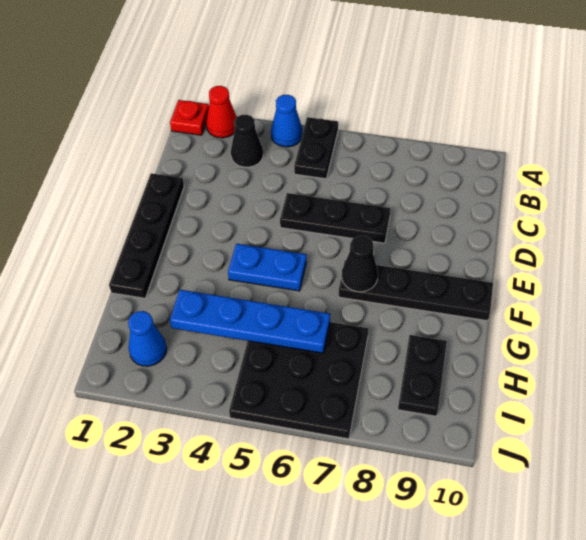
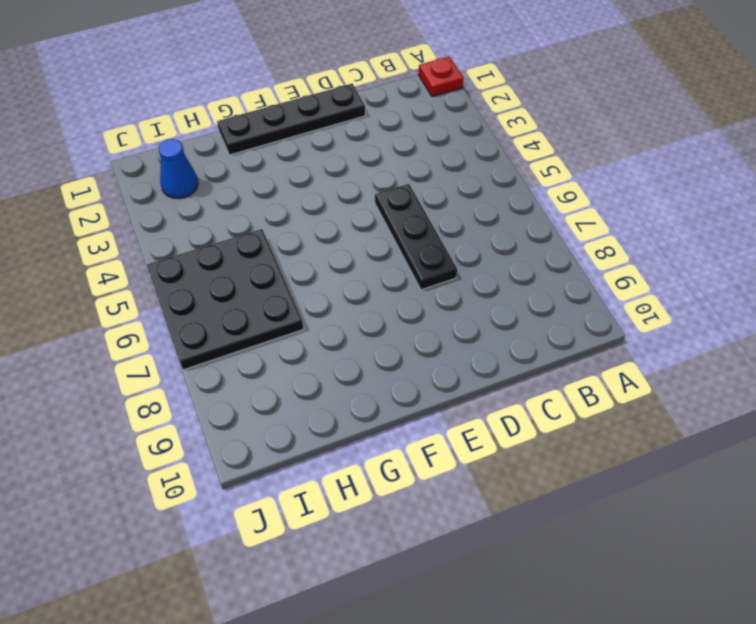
none -> red 1x1 cone [206,86,236,138]
none -> blue 1x1 cone [271,95,303,147]
none -> black 1x2 plate [294,117,338,179]

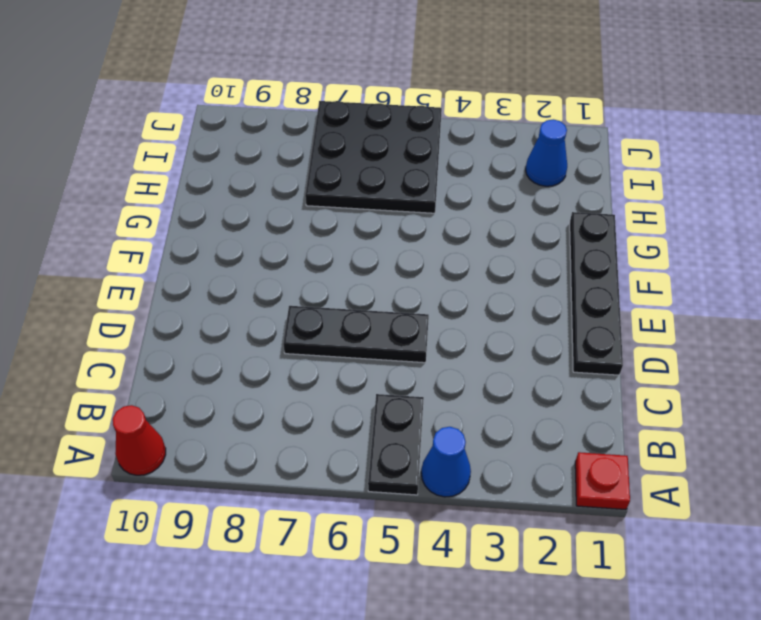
red 1x1 cone [113,405,166,475] -> red 1x1 cone moved to [206,86,236,138]
none -> black 1x1 cone [231,115,263,167]
none -> blue 1x2 plate [228,244,307,291]
none -> black 1x4 plate [339,260,493,321]

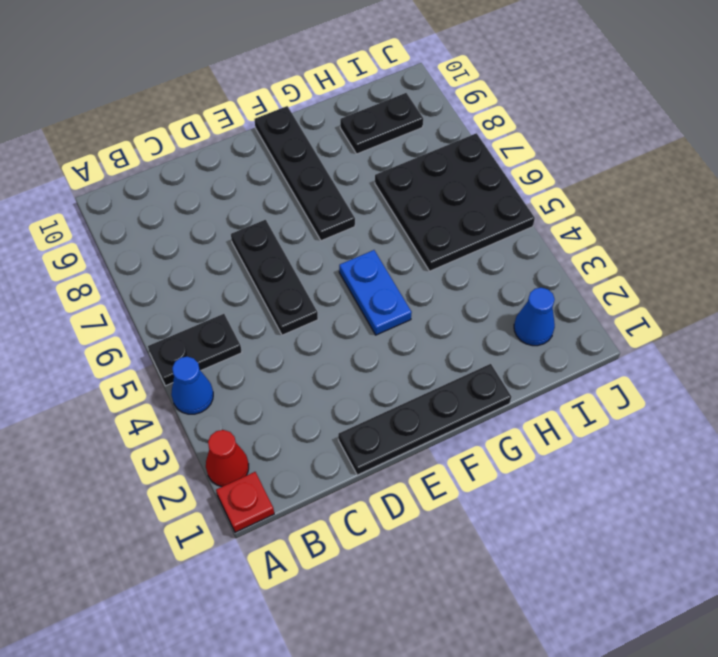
none -> black 1x1 cone [231,115,263,167]
none -> black 1x1 cone [342,236,378,292]
none -> blue 1x4 plate [170,290,330,353]

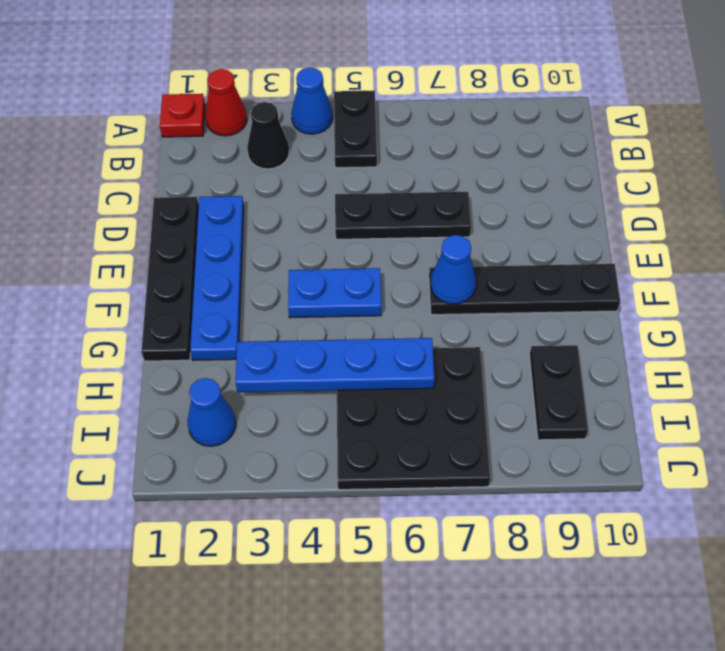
blue 1x4 plate [190,196,244,360] -> none
blue 1x1 cone [431,235,476,304] -> black 1x1 cone [342,236,378,292]

